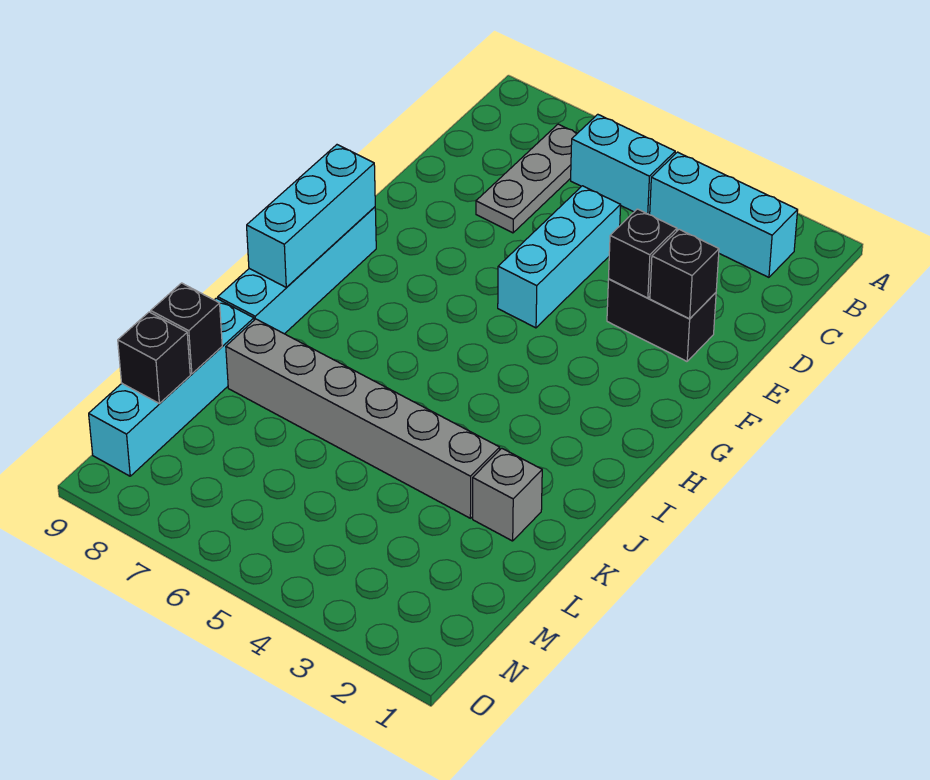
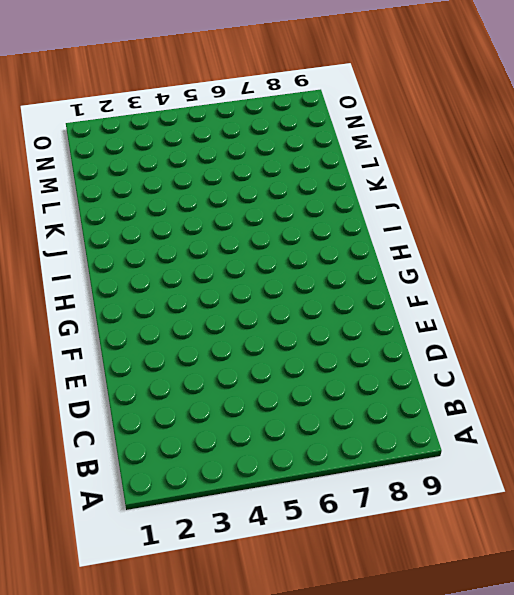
none -> cyan 1x3 brick [650,152,798,277]
none -> cyan 1x2 brick [571,114,675,215]
none -> grey 1x3 plate [476,124,577,233]

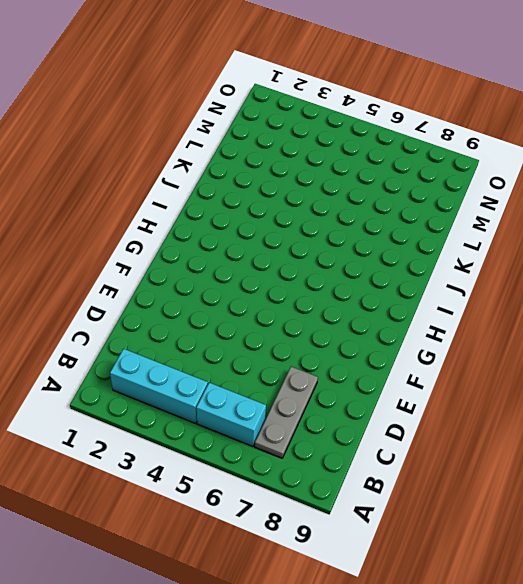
none -> cyan 1x3 brick [498,186,621,328]
none -> black 1x2 brick [607,279,716,361]
none -> cyan 1x4 brick [218,207,376,334]

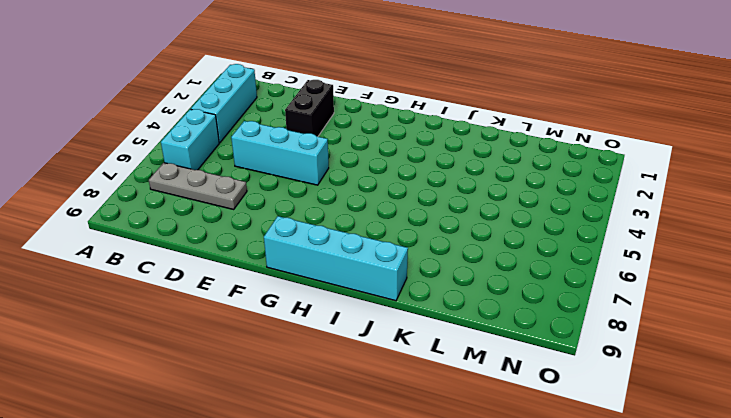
none -> grey 1x1 brick [473,448,542,541]
none -> grey 1x6 brick [226,319,500,518]
none -> cyan 1x4 brick [89,298,254,476]

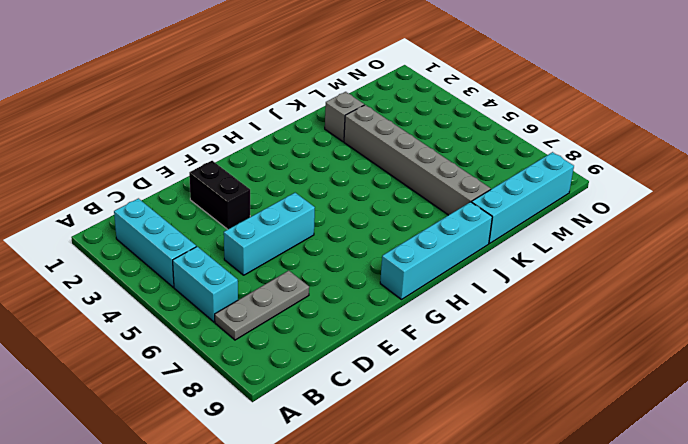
none -> black 1x1 brick [650,229,719,319]
none -> black 1x1 brick [609,209,677,298]
none -> cyan 1x3 brick [247,145,375,288]

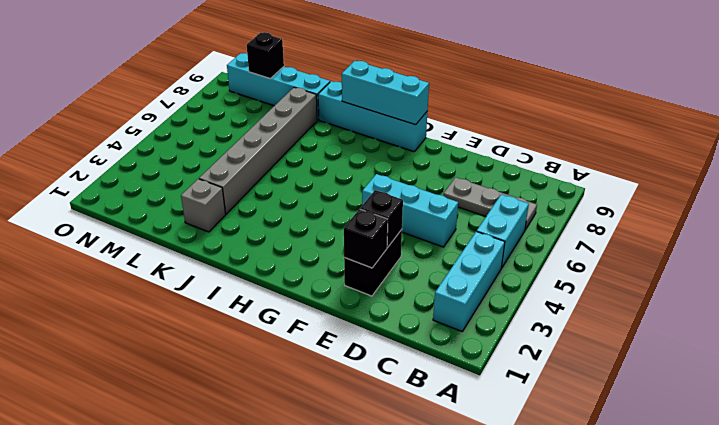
none -> black 1x1 brick [151,283,222,374]

